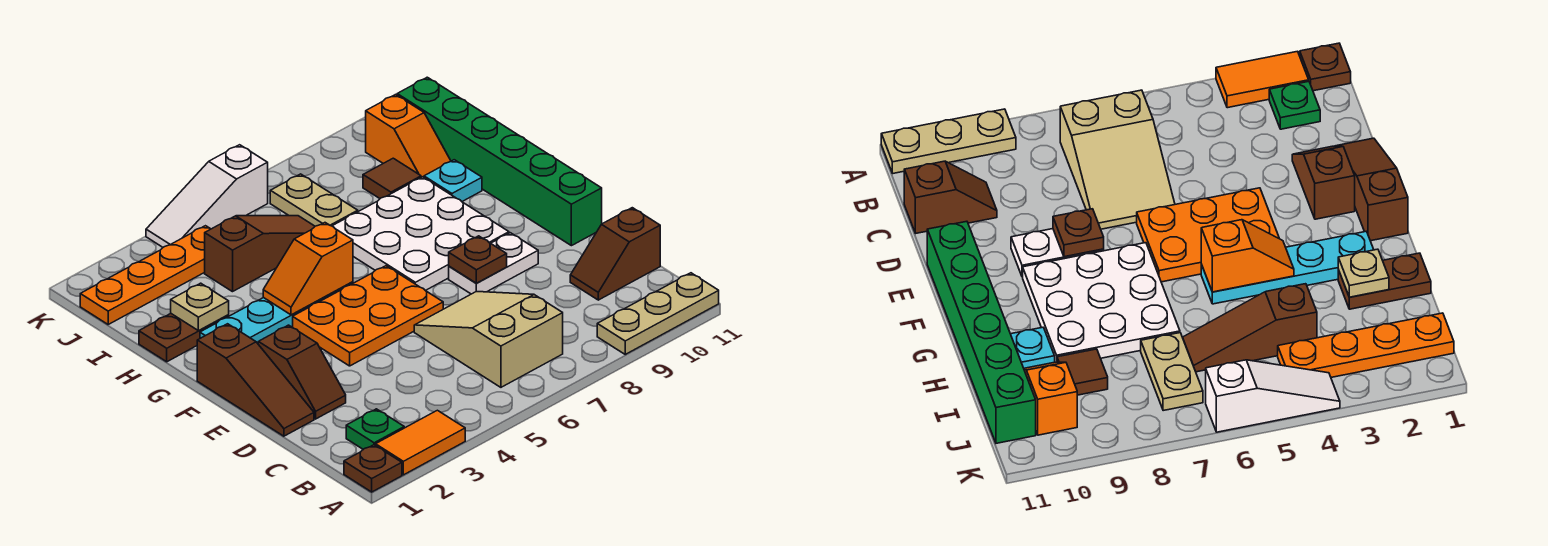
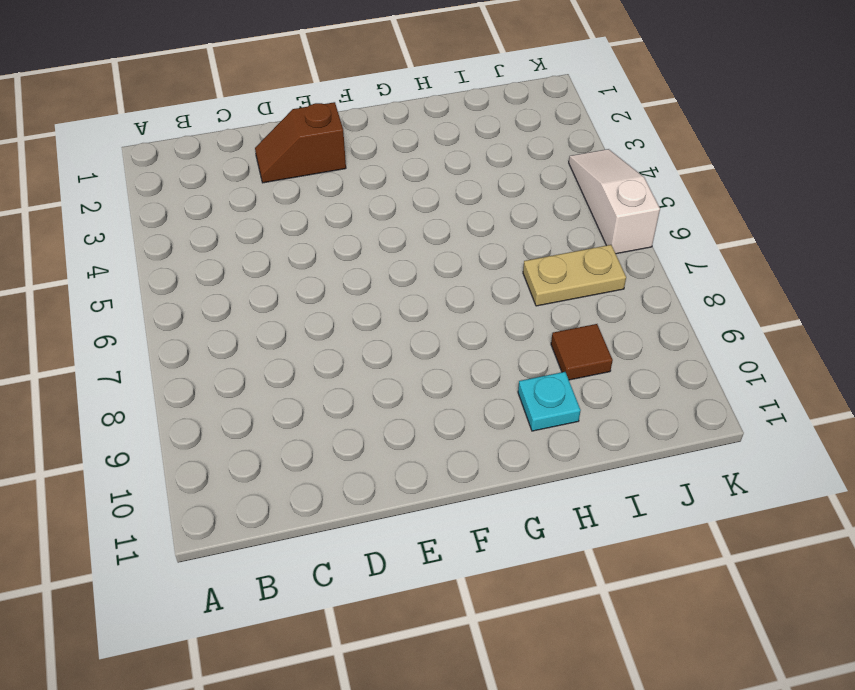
none -> brown 1x1 plate [344,445,402,492]
none -> orange 1x2 tile [376,410,465,475]
none -> tan 1x3 plate [597,273,719,354]

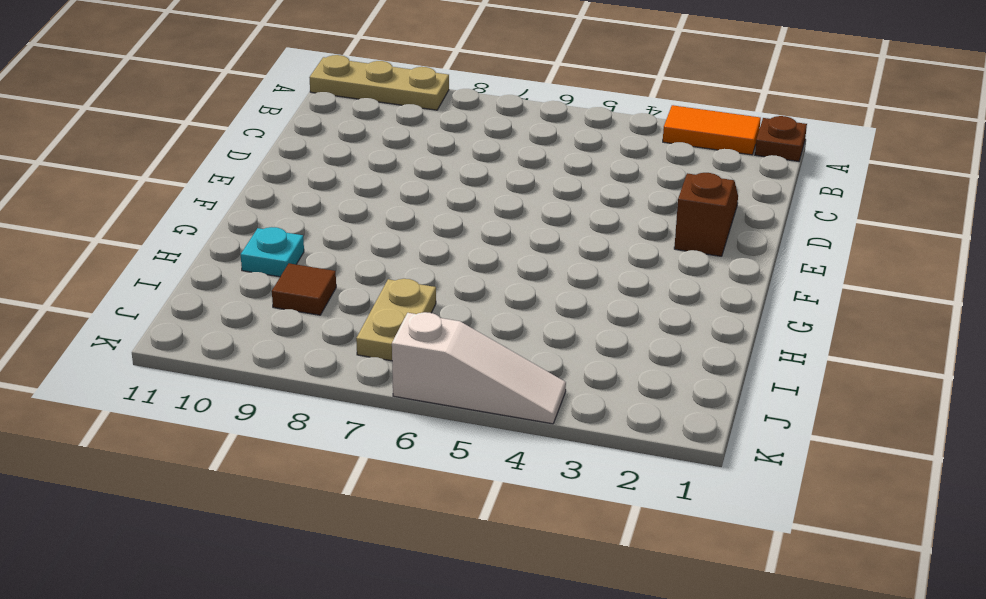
none -> green 1x1 plate [346,409,404,449]
none -> tan 2x3 slope [414,291,563,387]
none -> brown 1x2 slope [570,208,660,300]

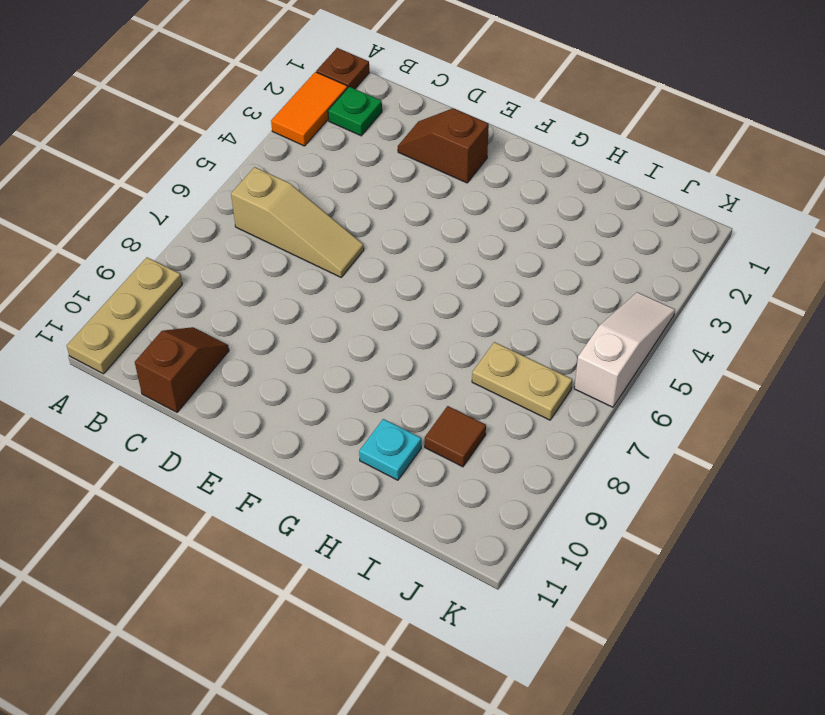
tan 1x3 slope [231,167,364,277] -> tan 2x3 slope [414,291,563,387]
none -> brown 1x3 slope [197,324,314,436]
none -> orange 2x3 plate [293,266,443,366]
none -> white 1x2 plate [449,233,538,294]

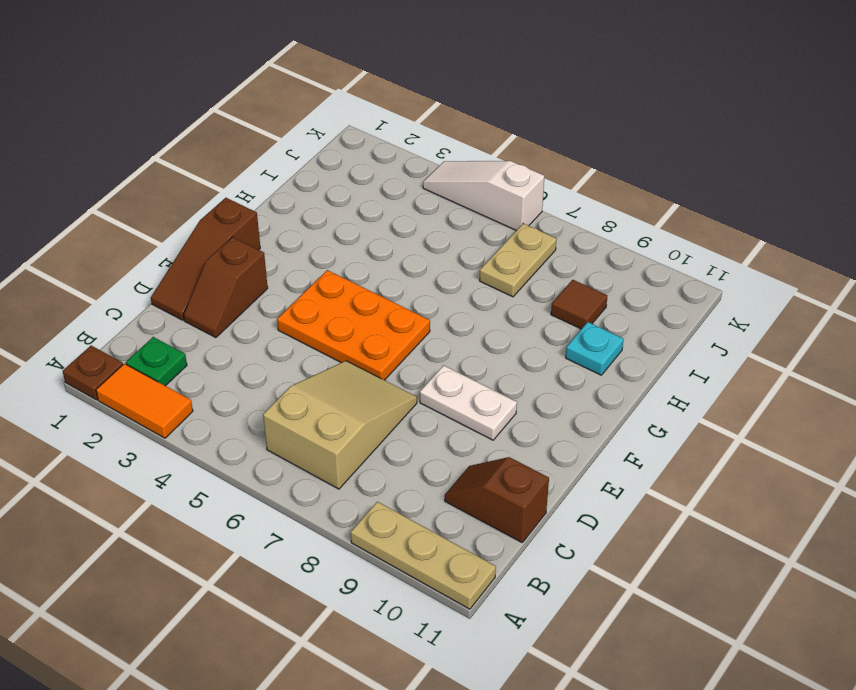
none -> green 1x6 brick [397,77,602,246]
none -> white 3x3 plate [333,177,509,291]
none -> cyan 1x4 plate [200,282,353,343]

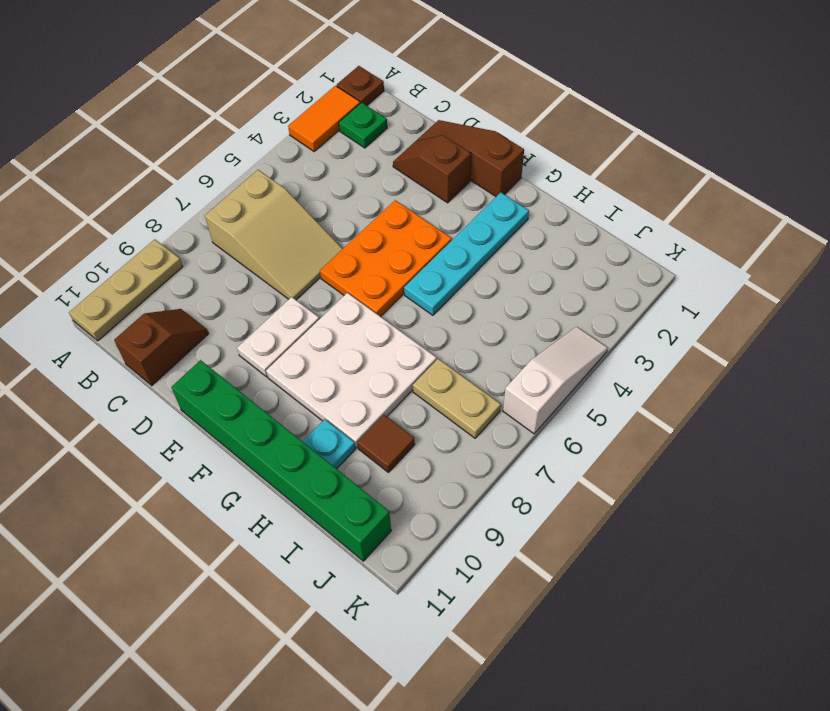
none -> brown 1x2 plate [139,314,229,362]
none -> brown 1x3 slope [205,216,315,292]
none -> orange 1x2 slope [366,95,451,177]

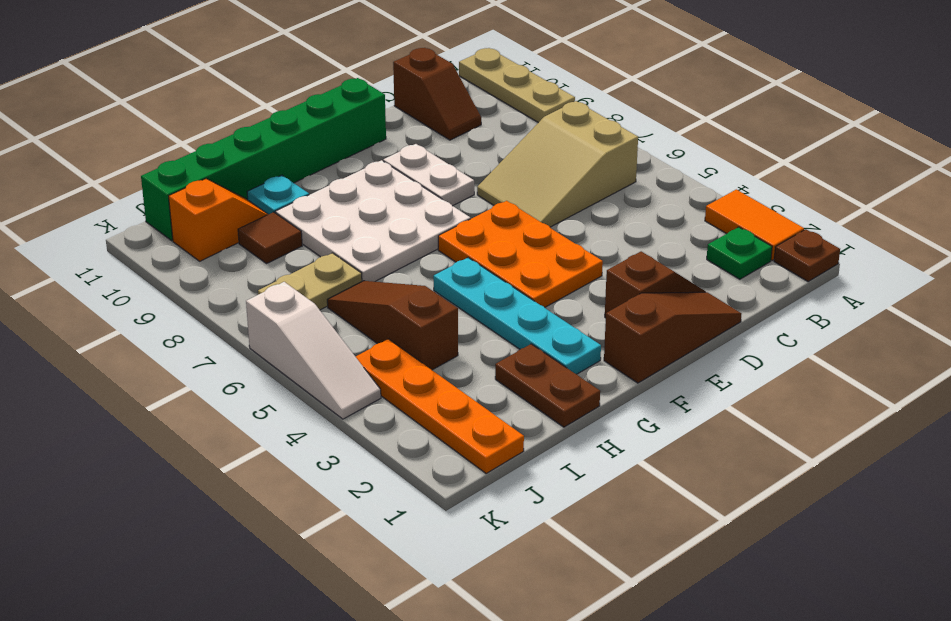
none -> brown 1x1 plate [449,236,507,283]
none -> orange 1x2 slope [263,223,353,315]
none -> tan 1x1 plate [171,283,229,331]

